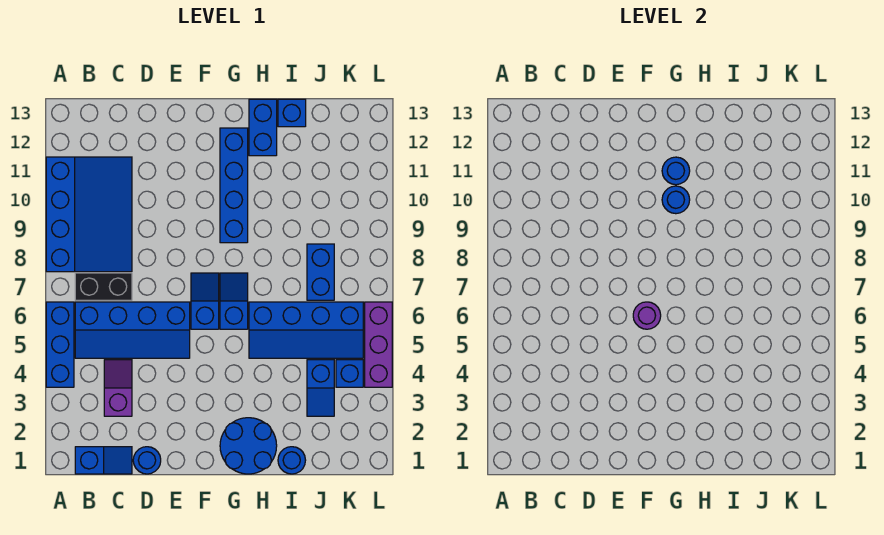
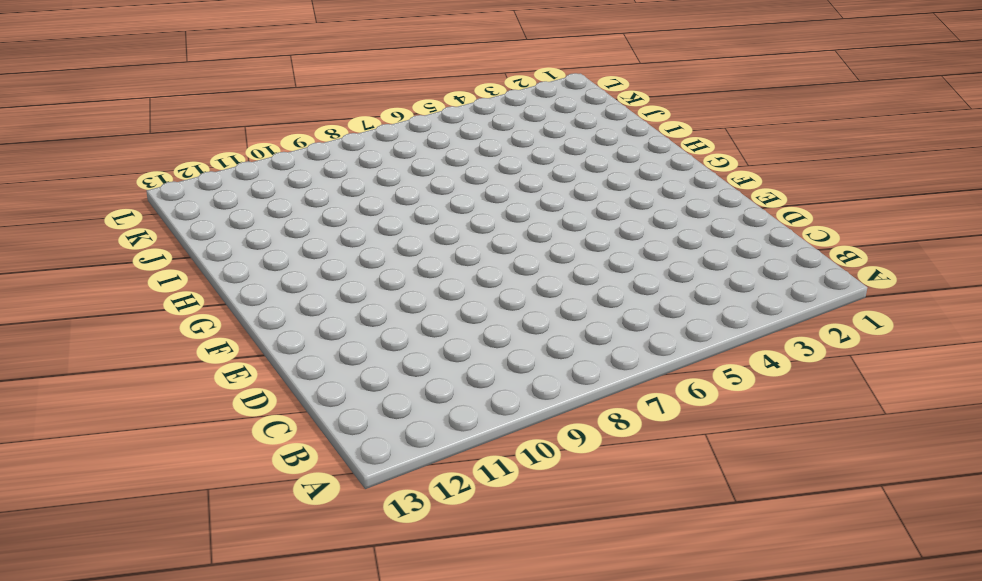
none -> blue 1x3 brick [46,302,74,387]
none -> blue 3x4 slope [46,157,132,272]
none -> blue 1x2 slope [75,447,132,474]

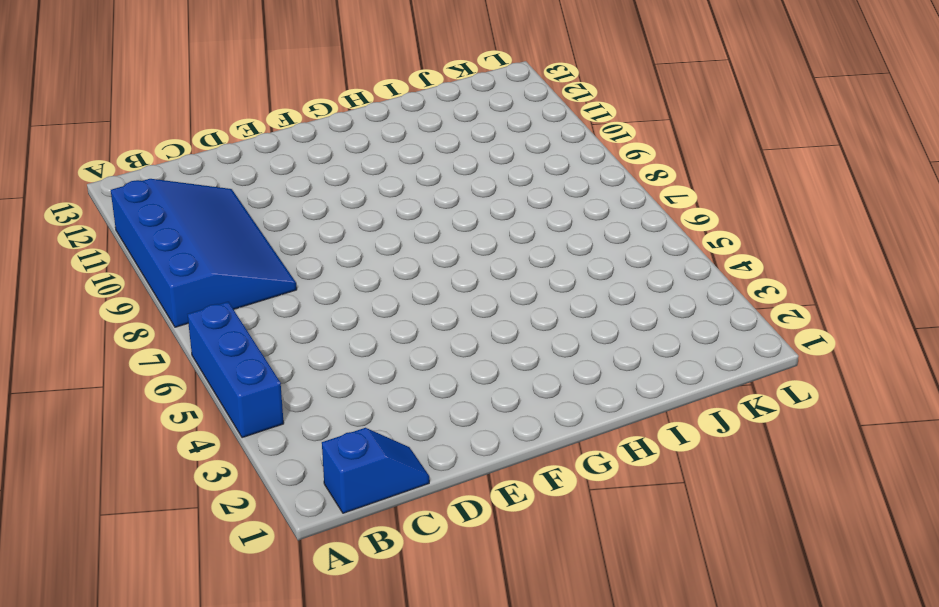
none -> blue 2x4 slope [75,302,190,358]
none -> black 1x2 brick [75,273,132,300]
none -> purple 1x2 slope [104,360,132,416]

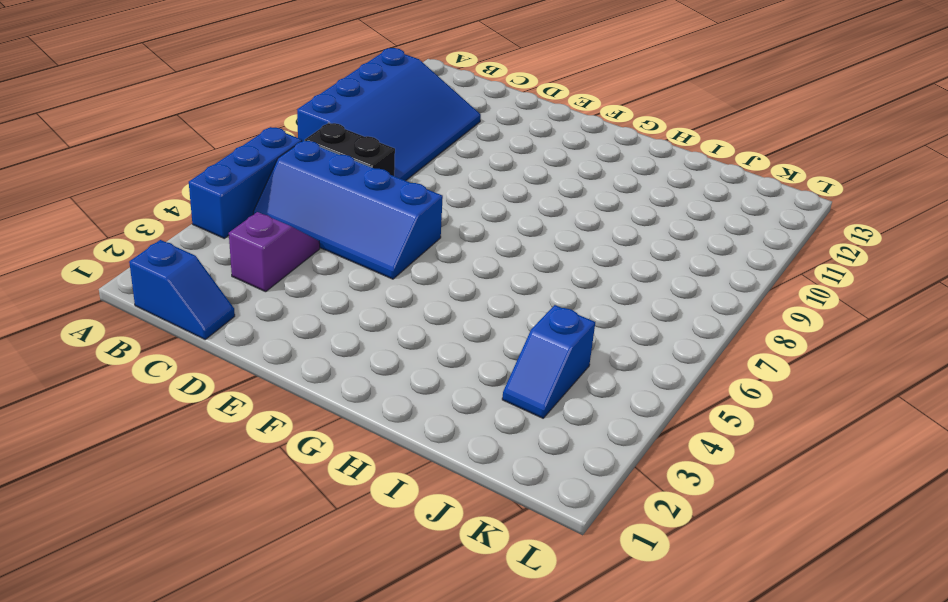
none -> blue 1x1 round brick [133,447,161,474]
none -> blue 1x2 slope [191,273,219,329]
none -> blue 2x2 round brick [220,418,277,474]

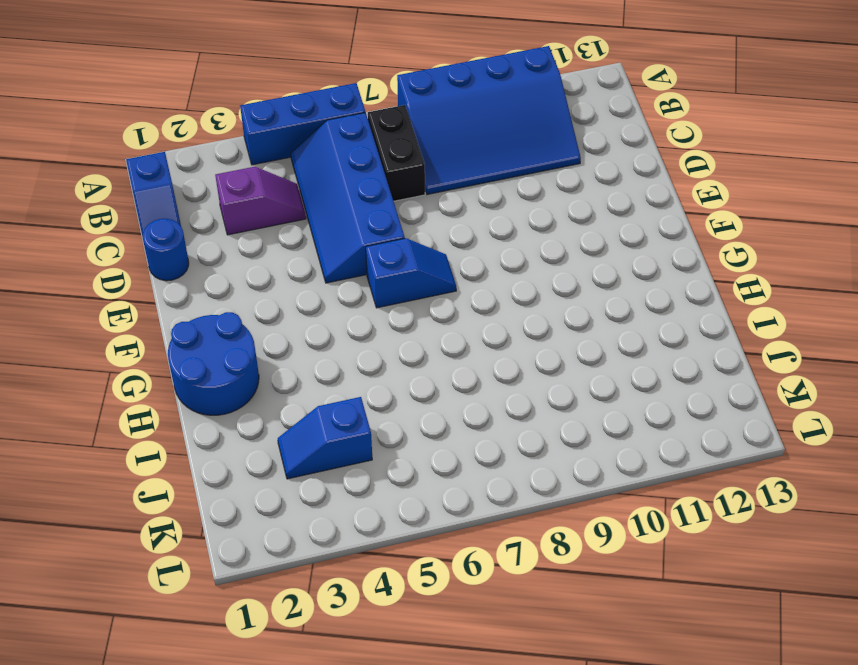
none -> blue 1x2 slope [220,273,248,329]
none -> blue 1x4 brick [220,128,248,243]
none -> blue 2x4 slope [249,302,363,358]

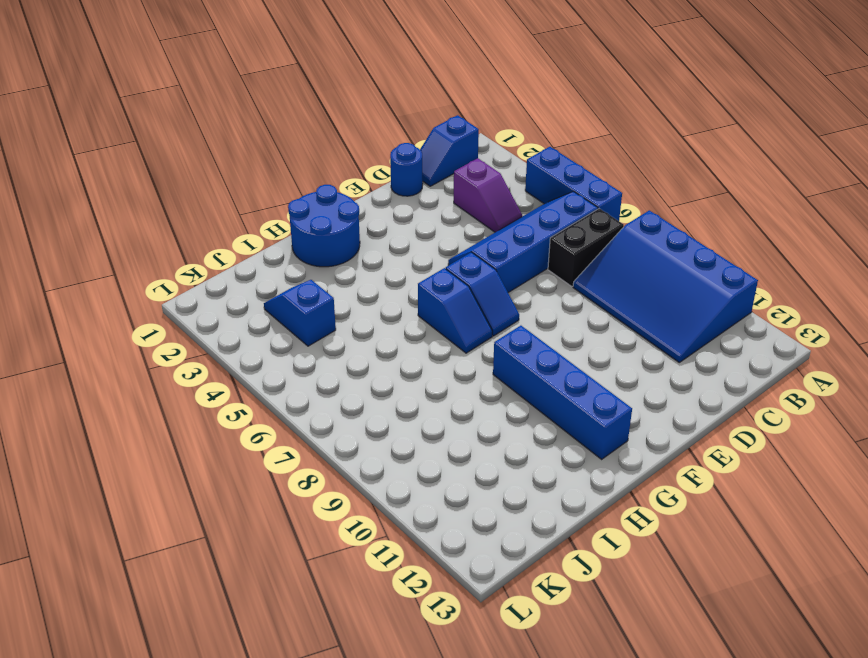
none -> blue 2x4 slope [249,302,363,358]
none -> blue 1x2 brick [249,99,277,156]
none -> blue 1x1 round brick [278,447,306,474]

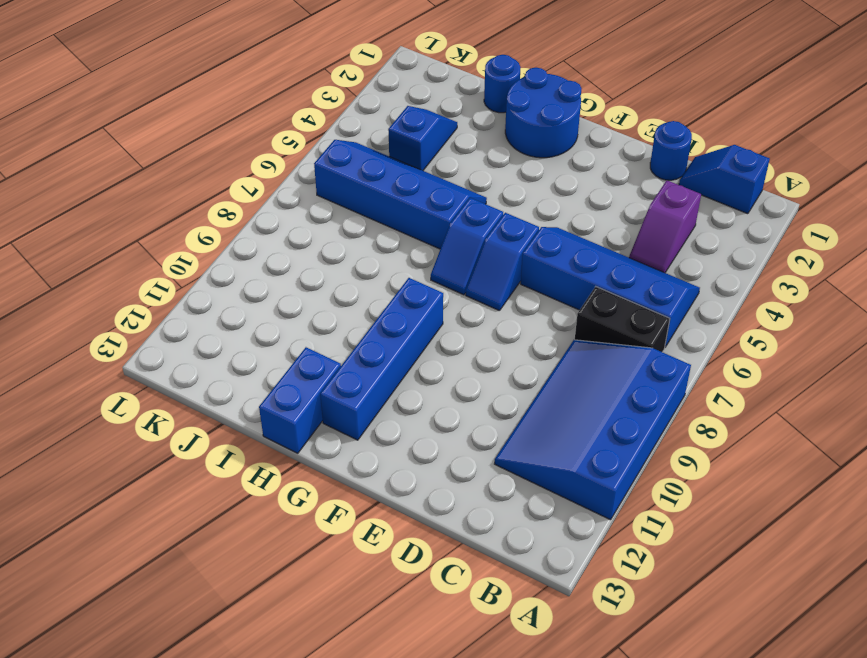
none -> blue 1x3 brick [46,302,74,387]
none -> blue 1x1 brick [278,99,306,127]
none -> blue 1x2 brick [307,244,334,300]

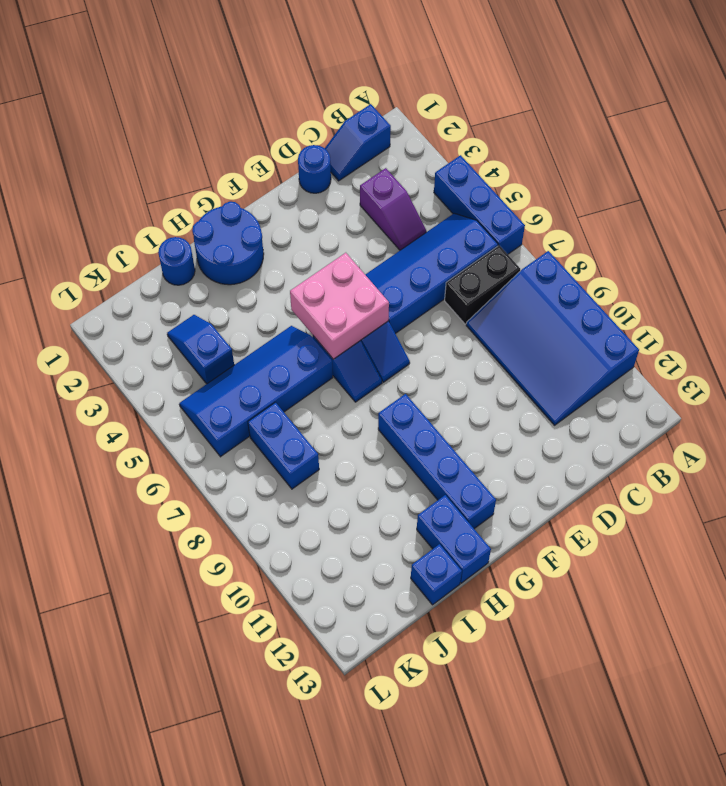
pink 2x2 brick [290,253,389,359] -> purple 1x1 round brick [633,302,661,329]
none -> blue 1x1 brick [336,360,363,387]
none -> purple 1x3 brick [365,302,392,387]
none -> blue 1x1 round brick [662,186,690,214]

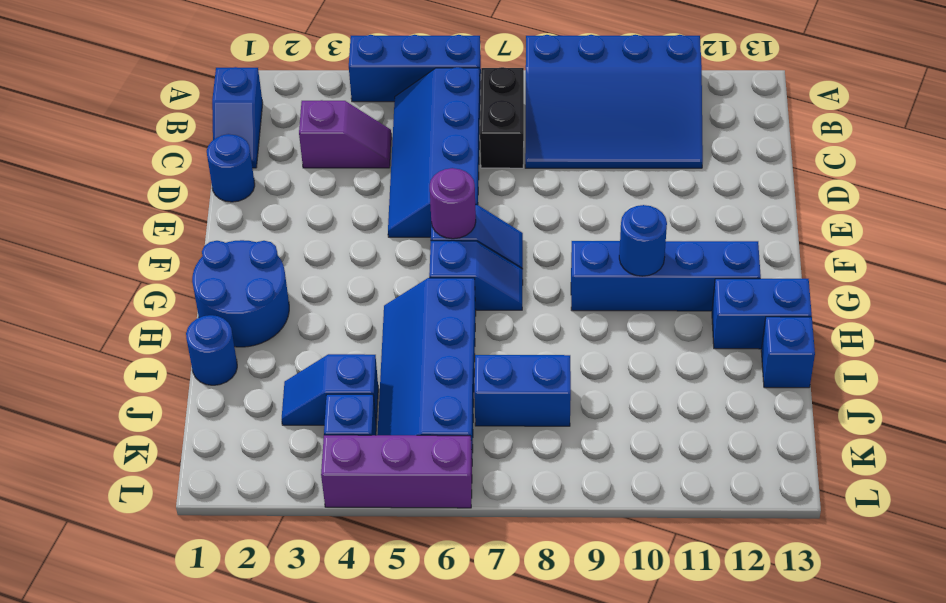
none -> blue 1x1 round brick [662,157,690,185]

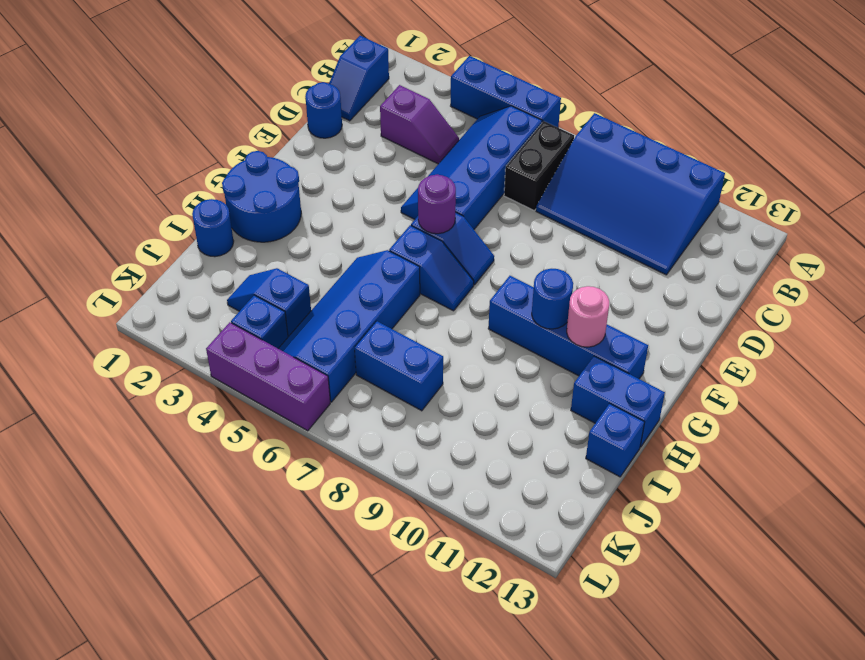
pink 1x1 round brick [567,286,609,347] -> blue 1x1 round brick [662,157,690,185]

